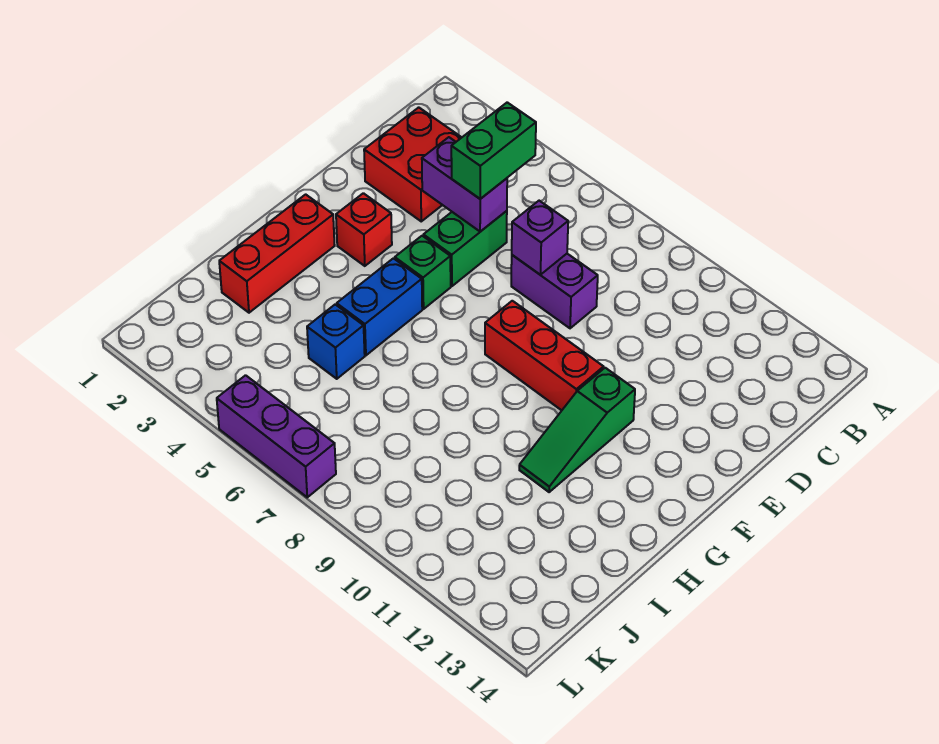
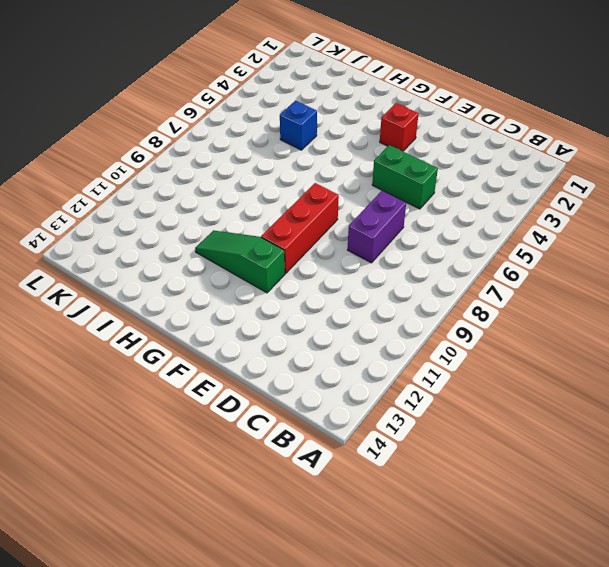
none -> red 2x2 brick [364,107,462,221]
none -> green 1x1 brick [395,236,451,309]
none -> red 1x3 brick [219,194,335,313]

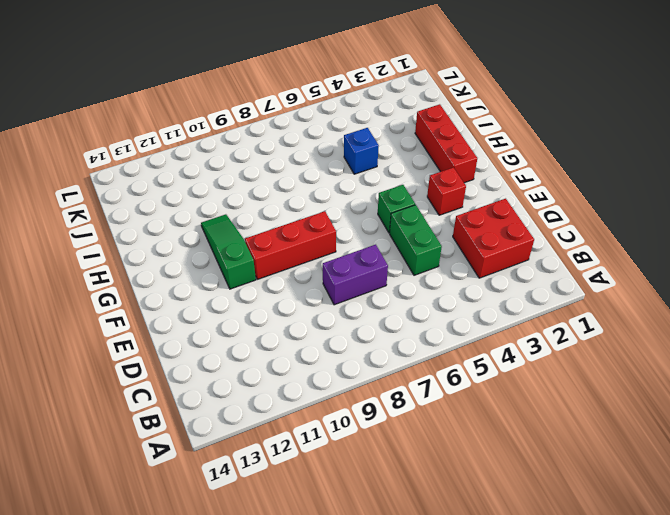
none -> blue 1x2 brick [337,258,422,355]
none -> purple 1x3 brick [217,375,336,497]
none -> purple 1x2 brick [422,137,507,232]

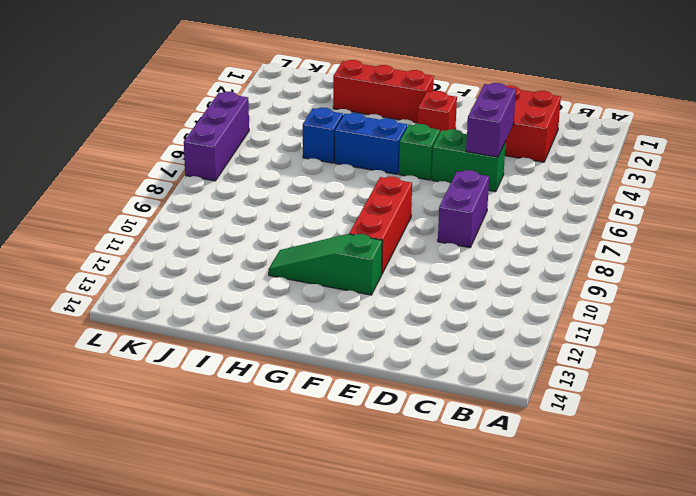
none -> purple 1x1 brick [512,201,568,275]
none -> green 1x2 brick [451,102,536,199]

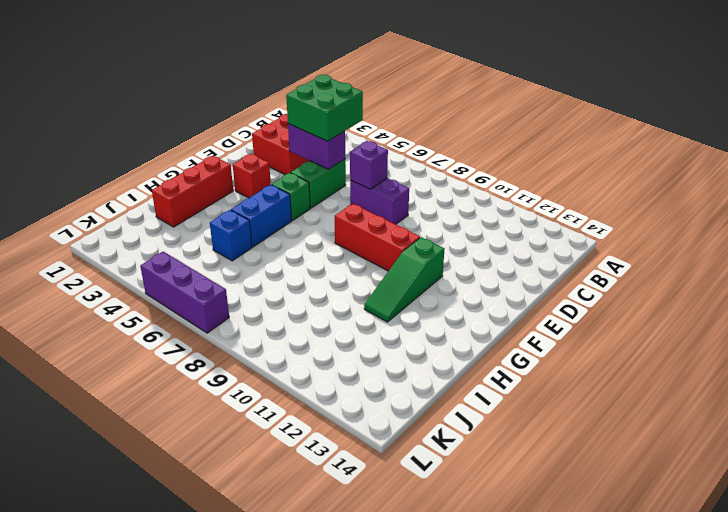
green 2x2 brick [286,75,363,141] -> green 1x2 brick [451,102,536,199]

